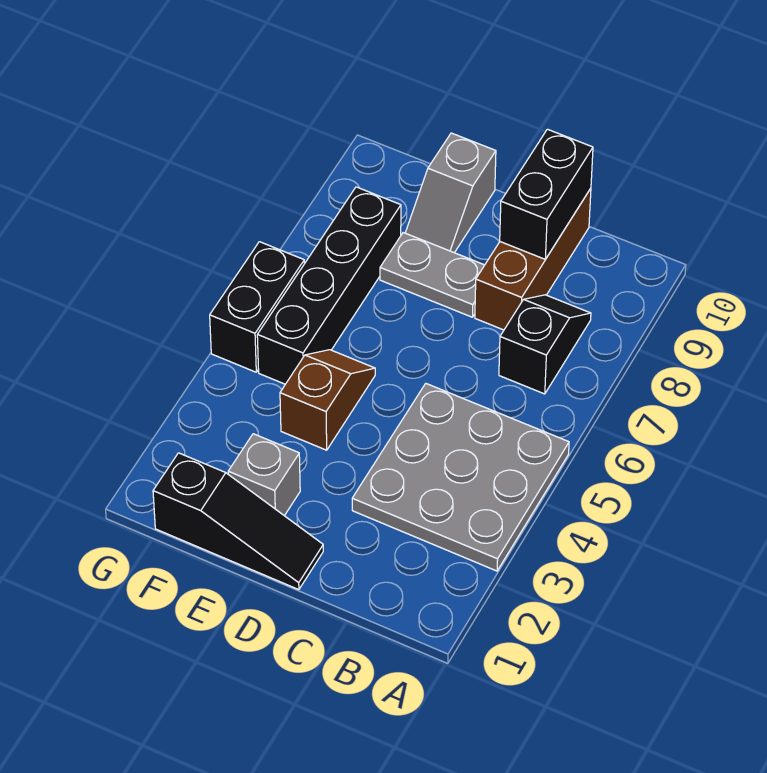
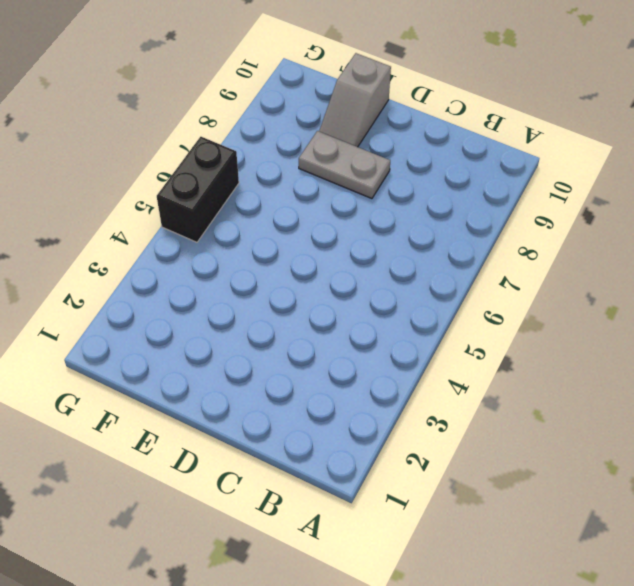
none -> grey 3x3 plate [352,384,569,571]
none -> black 1x2 slope [499,295,591,394]

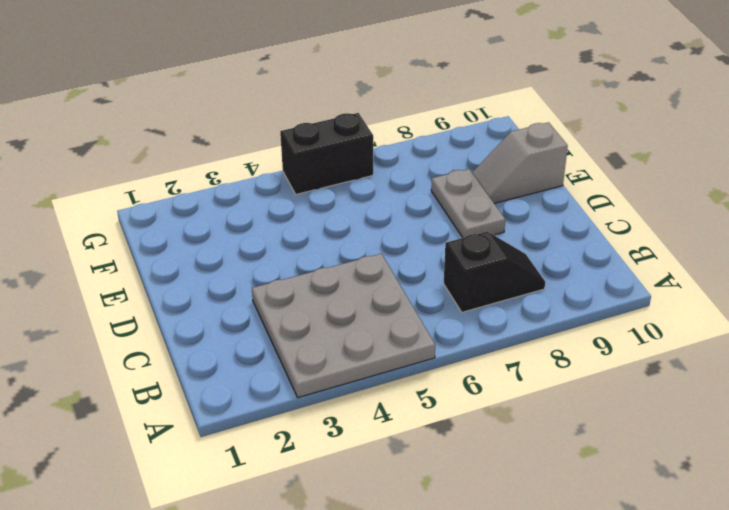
none -> brown 1x3 brick [475,188,591,330]
none -> black 1x3 slope [153,453,323,590]

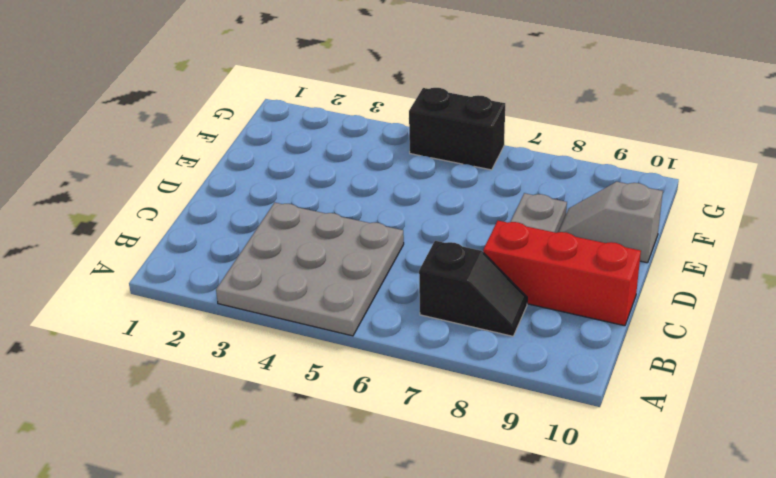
red 1x3 brick [483,221,641,326] -> brown 1x3 brick [475,188,591,330]
none -> black 1x3 slope [153,453,323,590]
none -> grey 1x1 brick [228,434,300,516]

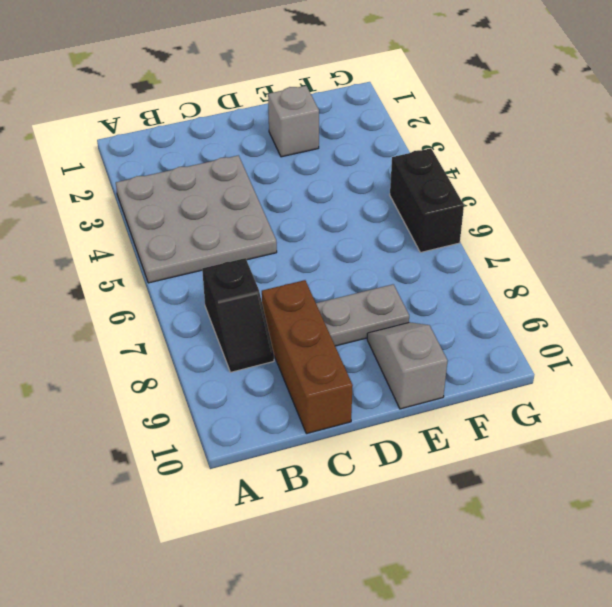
none -> black 1x3 slope [153,453,323,590]
none -> brown 1x2 slope [280,350,375,450]

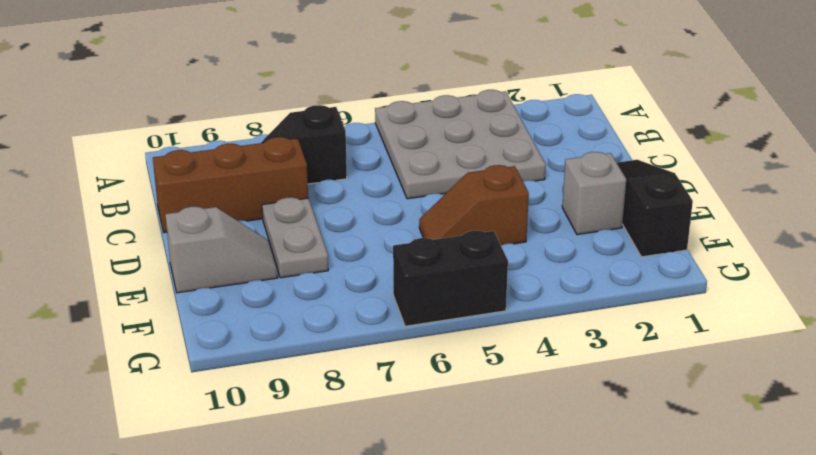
none -> black 1x4 brick [257,187,401,384]
none -> black 1x2 brick [500,129,593,259]

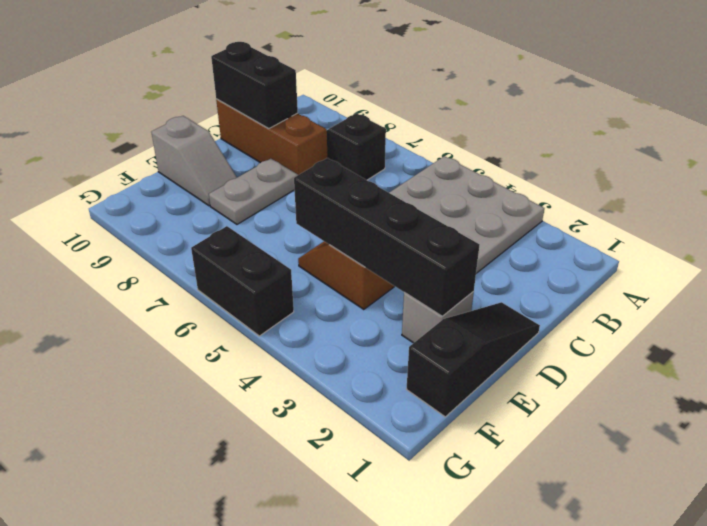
black 1x4 brick [294,158,479,316] -> black 1x4 brick moved to [257,187,401,384]

